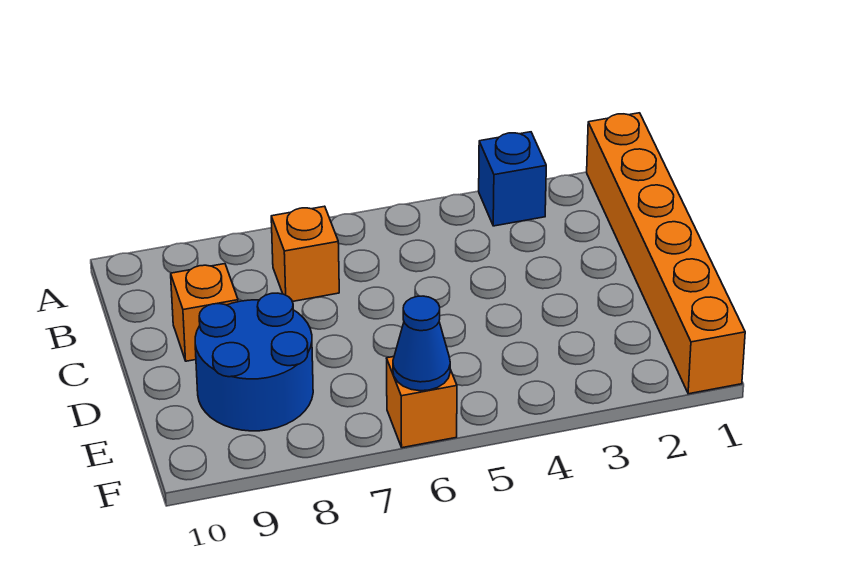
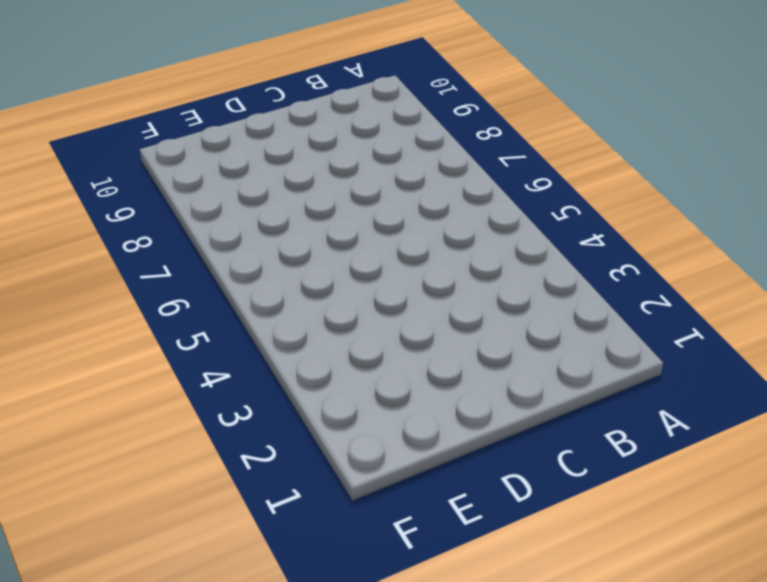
none -> orange 1x6 brick [587,113,745,394]
none -> blue 1x1 brick [479,132,546,226]

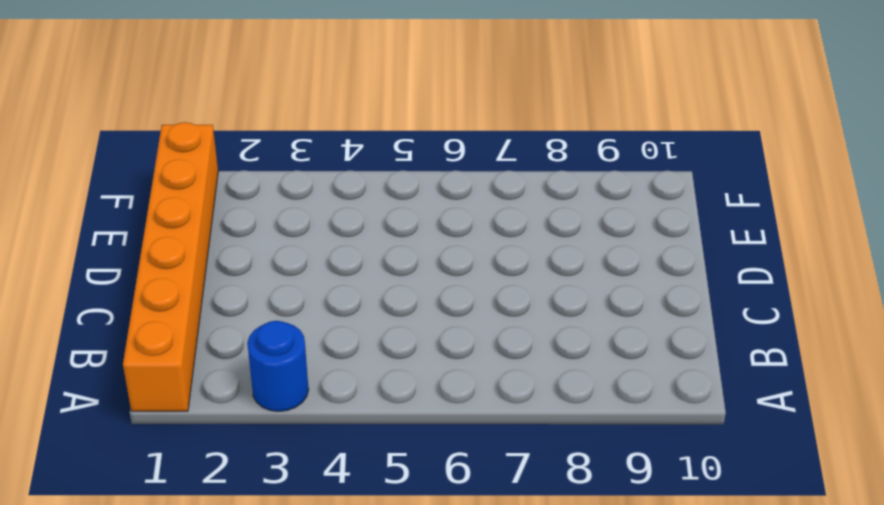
blue 1x1 round brick [247,321,309,411] -> blue 1x1 brick [479,132,546,226]
none -> orange 1x1 brick [271,206,339,302]
none -> orange 1x1 brick [171,264,238,361]

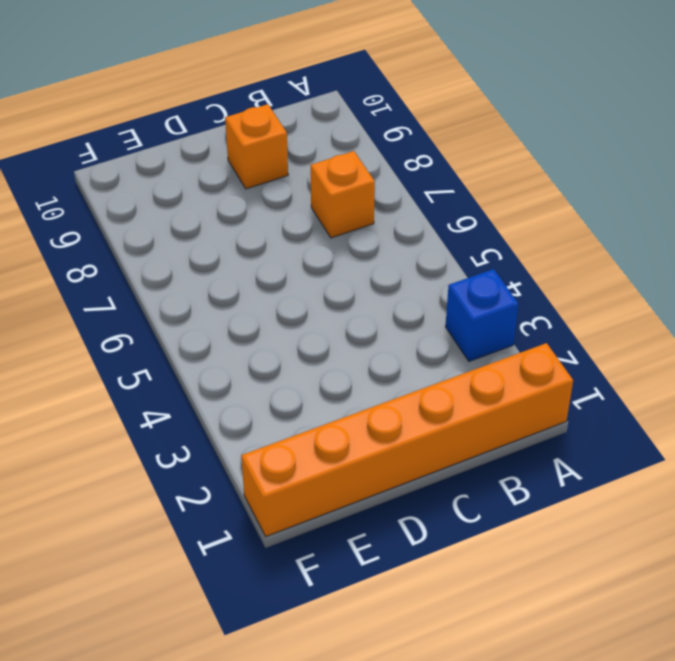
none -> blue 2x2 round brick [195,293,313,431]
none -> orange 1x1 brick [387,357,457,448]

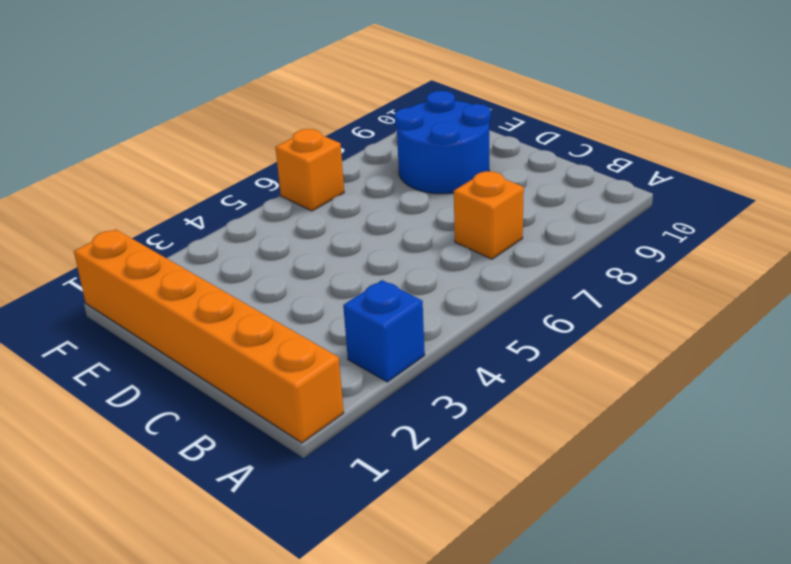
none -> orange 1x1 brick [171,264,238,361]
none -> blue 1x1 cone [393,296,450,391]

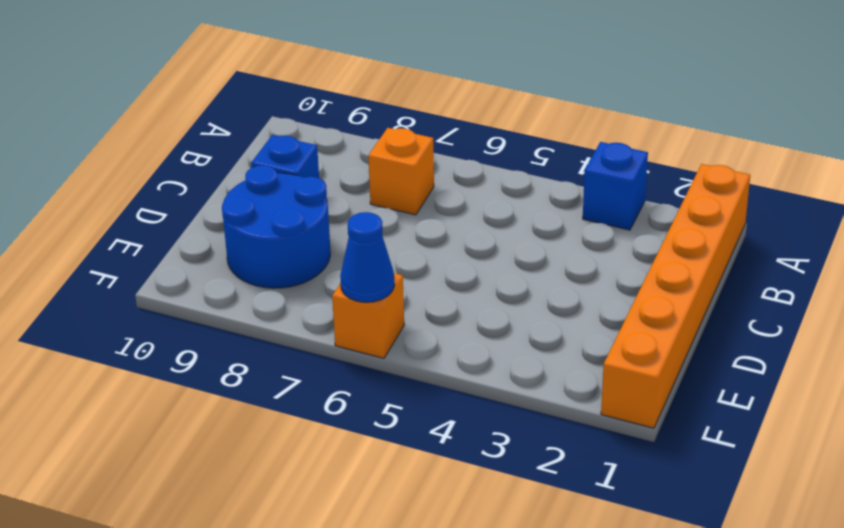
blue 1x1 brick [251,135,319,178] -> orange 1x1 brick [171,264,238,361]

